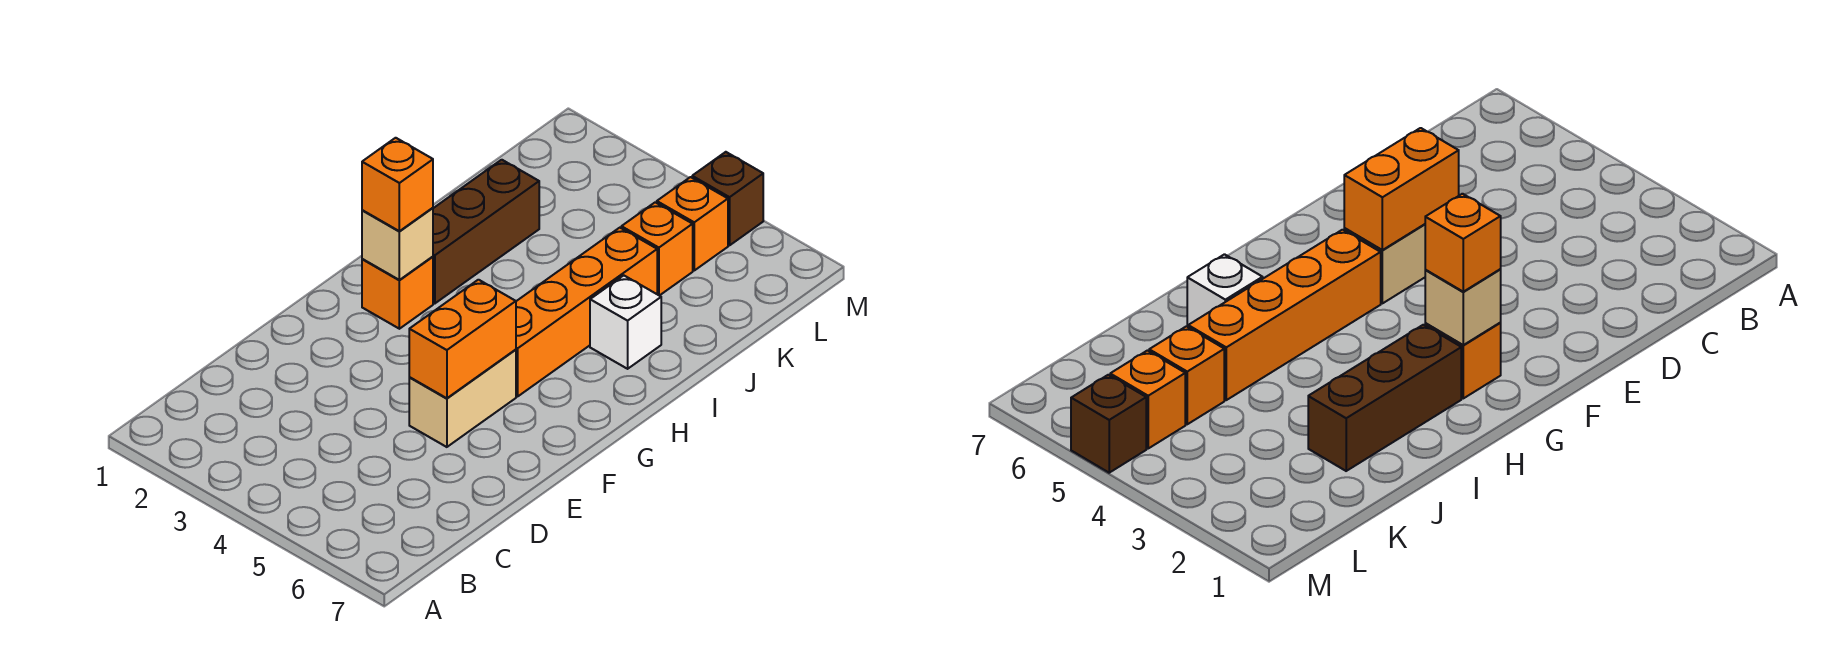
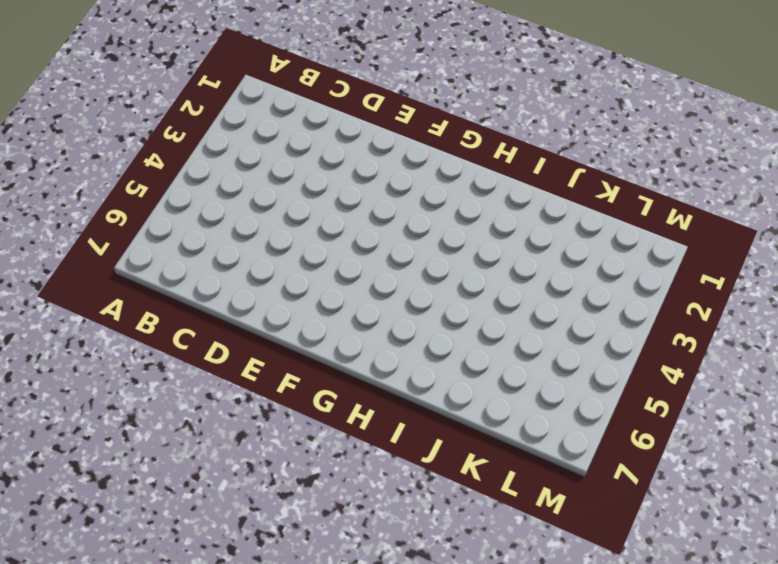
none -> tan 1x2 brick [409,350,516,447]
none -> orange 1x1 brick [362,257,433,329]

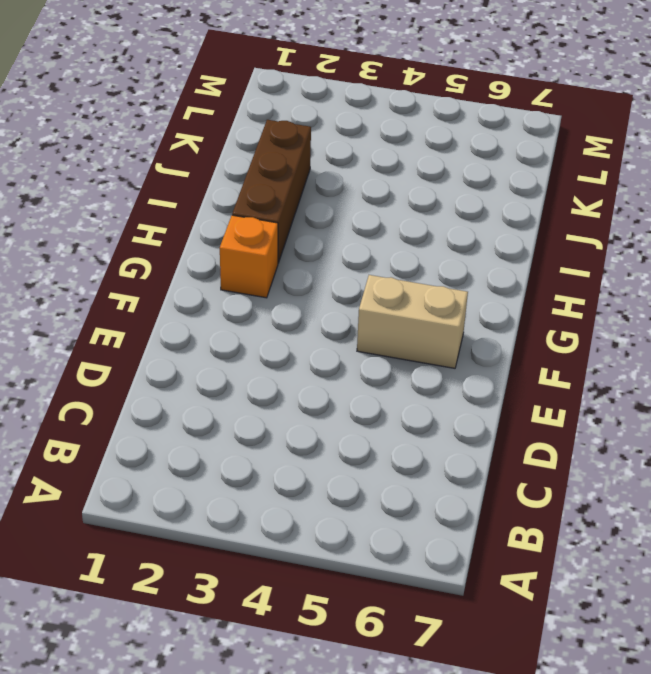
tan 1x2 brick [357,275,468,368] -> tan 1x2 brick turned to [409,350,516,447]
none -> orange 1x4 brick [516,228,657,397]
none -> white 1x1 brick [590,275,661,369]

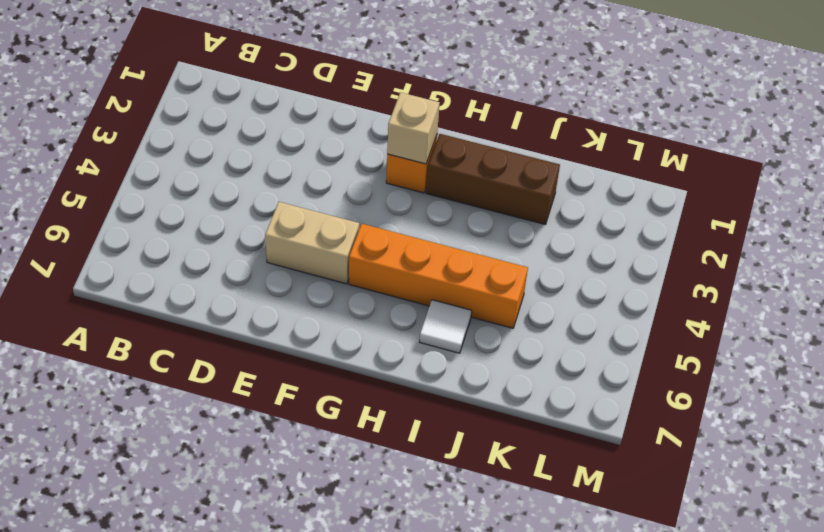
white 1x1 tile [420,300,472,353] -> white 1x1 brick [590,275,661,369]
none -> orange 1x1 brick [621,202,693,296]
none -> orange 1x1 brick [657,177,728,270]

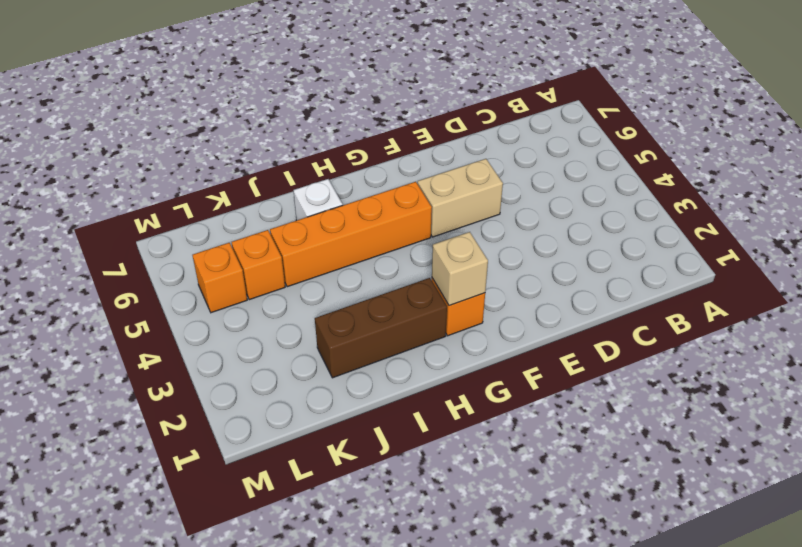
none -> brown 1x1 brick [692,152,763,245]
none -> orange 1x2 brick [409,280,516,398]

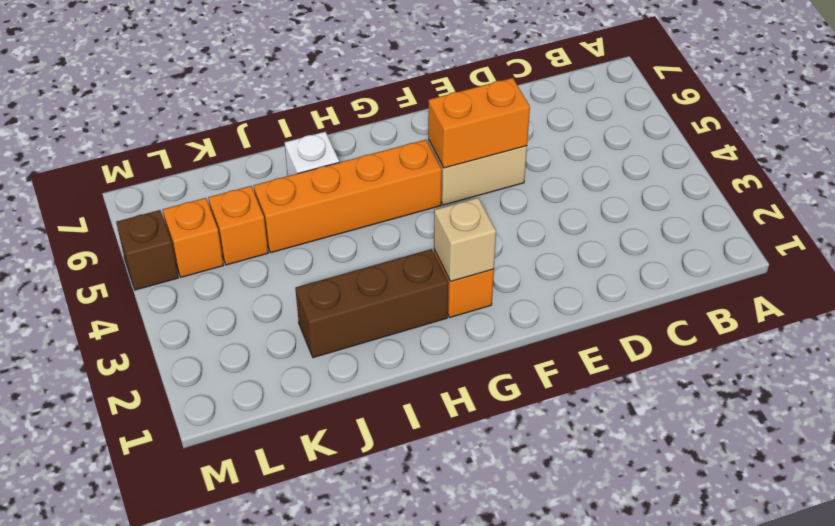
none -> orange 1x1 brick [362,138,433,231]

